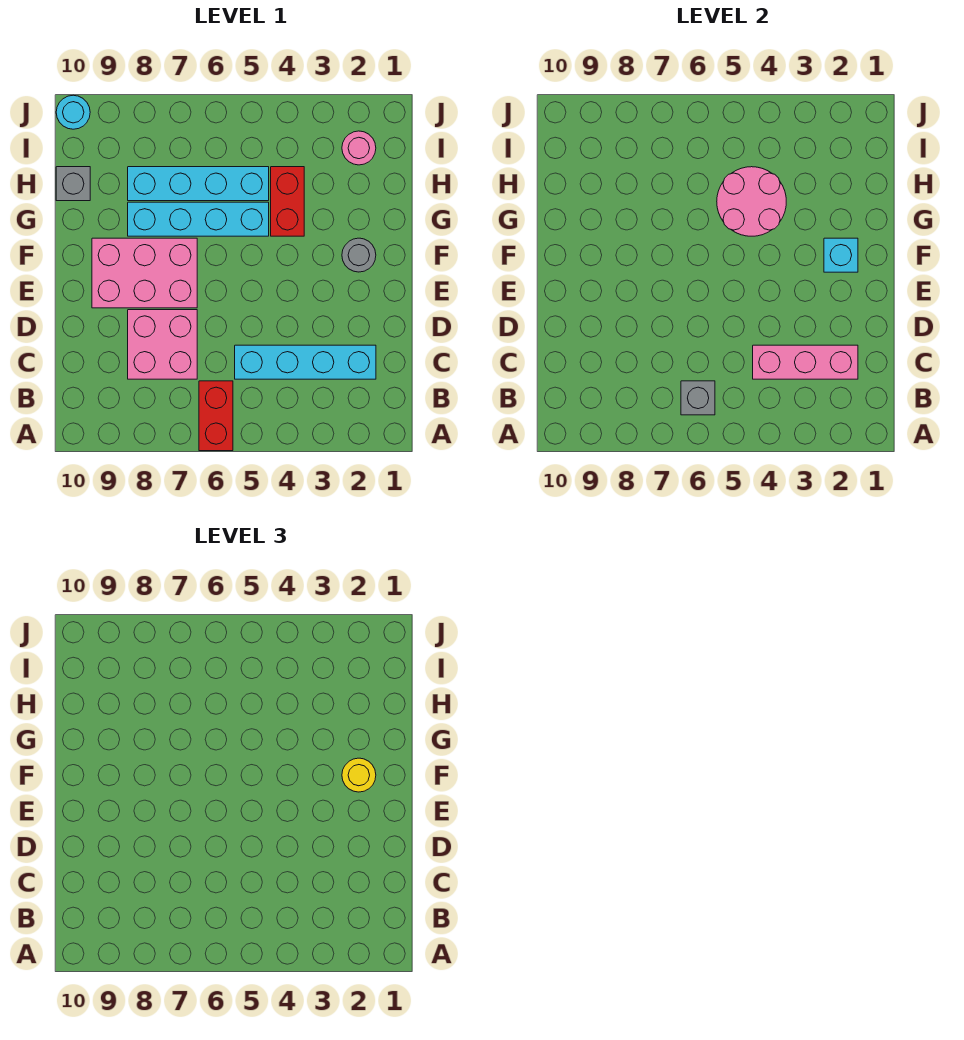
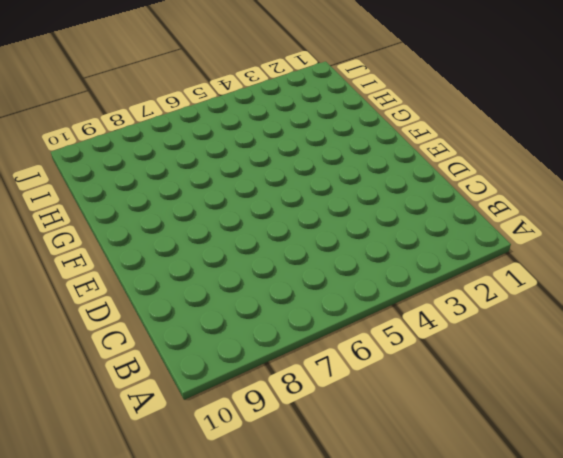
none -> red 1x2 brick [199,381,233,451]
none -> cyan 1x4 brick [235,345,376,379]
none -> pink 2x2 brick [128,310,197,379]

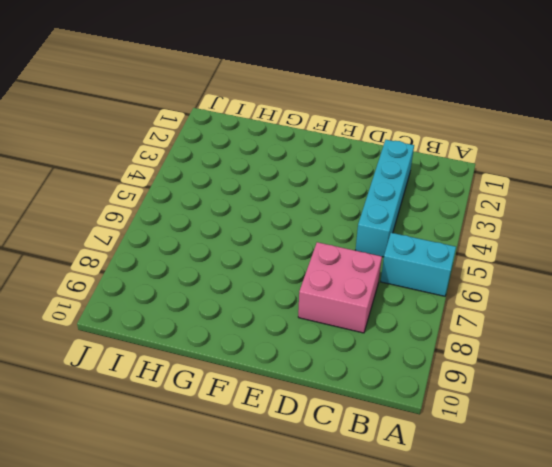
cyan 1x2 brick [381,233,456,296] -> red 1x2 brick [199,381,233,451]
none -> pink 2x3 brick [92,238,197,308]
none -> grey 1x1 round brick [342,238,376,272]
none -> red 1x2 brick [271,167,304,236]

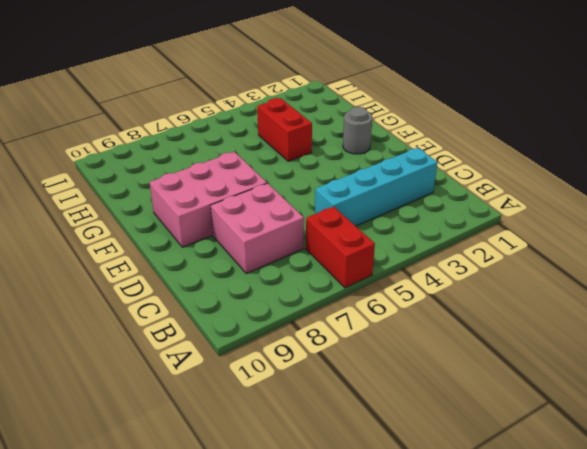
none -> cyan 1x4 brick [128,202,269,236]
none -> cyan 1x4 brick [128,167,269,201]
none -> grey 1x1 brick [56,167,90,201]

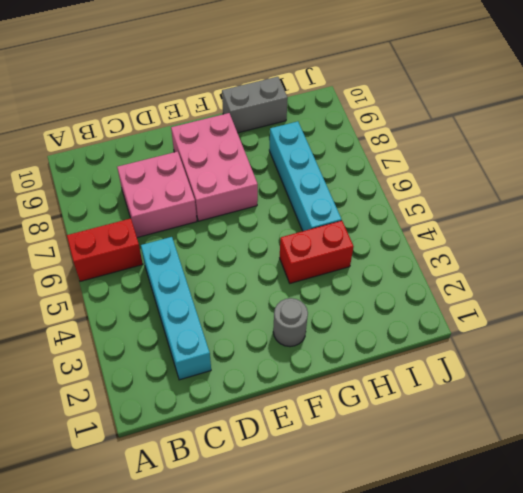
grey 1x2 brick [222,77,288,133] -> grey 1x1 brick [56,167,90,201]
none -> cyan 1x4 brick [128,202,269,236]
none -> pink 1x1 round brick [342,131,376,165]
none -> cyan 1x1 round brick [56,95,90,129]

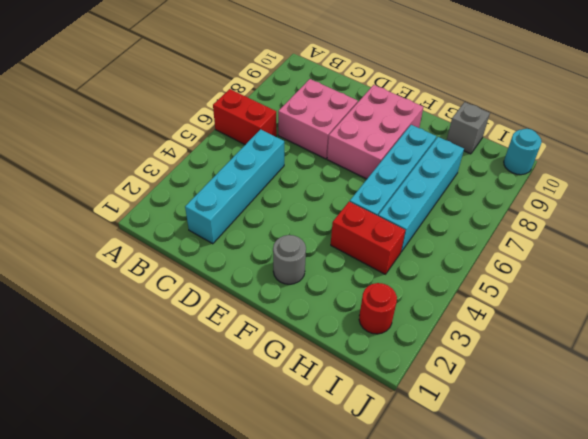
red 1x1 round brick [359,283,397,334] -> pink 1x1 round brick [342,131,376,165]
none -> grey 1x1 brick [681,381,715,415]
none -> pink 1x3 brick [753,345,858,379]
none -> cyan 1x1 brick [824,238,858,272]

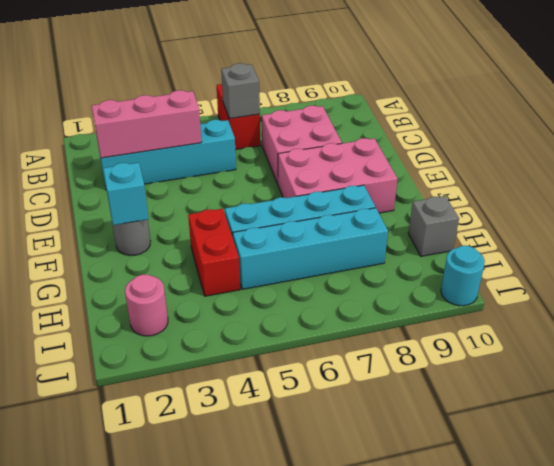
none -> pink 2x2 round brick [717,167,786,236]
none -> yellow 1x1 round brick [342,758,376,792]

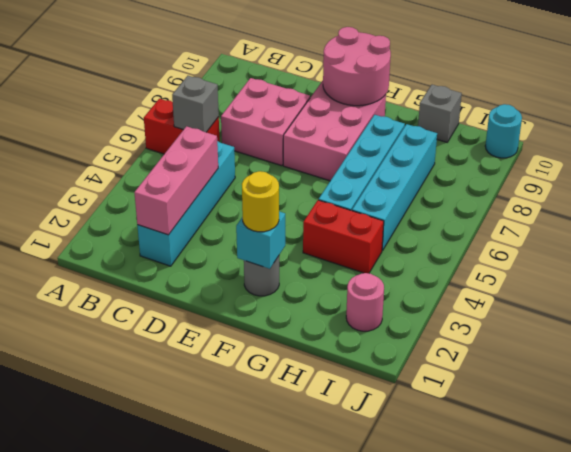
pink 2x2 round brick [323,27,391,106] -> pink 2x2 round brick moved to [717,167,786,236]

